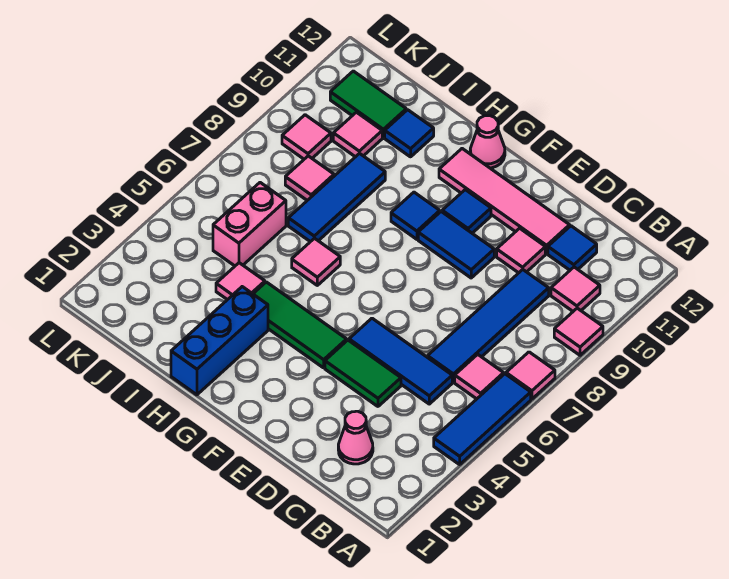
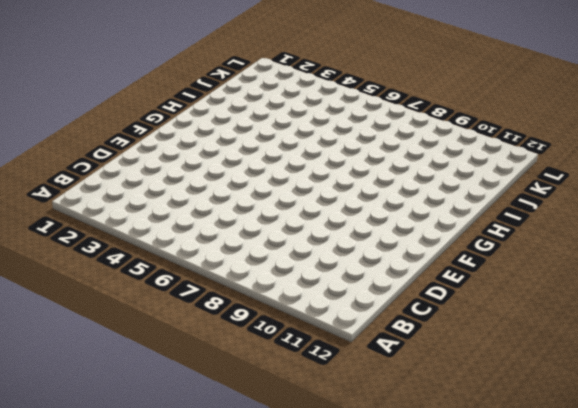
none -> blue 1x3 tile [434,374,531,465]
none -> pink 1x1 tile [506,352,555,399]
none -> pink 1x1 tile [554,308,603,355]

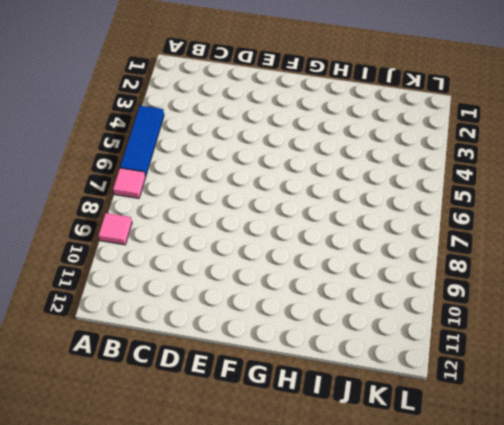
none -> pink 1x1 tile [455,354,504,399]
none -> pink 1x1 tile [551,267,600,311]
none -> pink 1x1 cone [338,411,373,464]

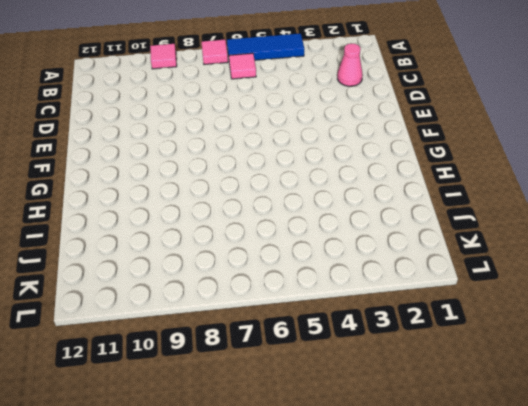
none -> pink 1x1 tile [551,267,600,311]
none -> blue 1x3 tile [349,318,452,404]
none -> blue 1x4 tile [428,270,549,382]

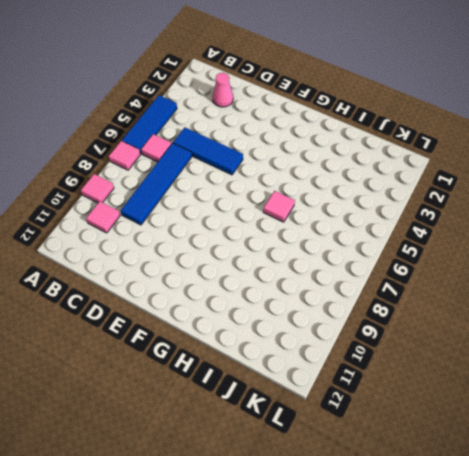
none -> blue 1x1 tile [548,226,597,270]
none -> green 1x2 tile [325,340,401,406]
none -> pink 1x1 tile [497,228,545,273]

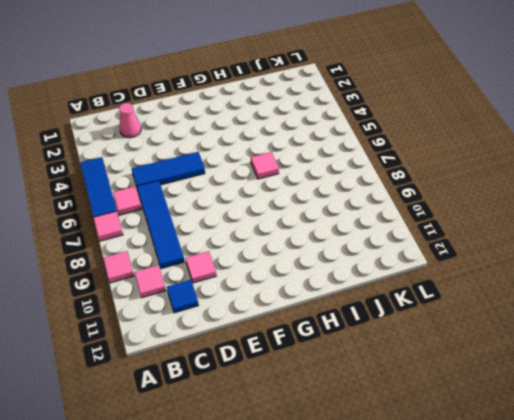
none -> green 1x2 tile [325,340,401,406]
none -> pink 1x4 tile [439,149,570,254]
none -> blue 1x2 tile [418,212,494,278]

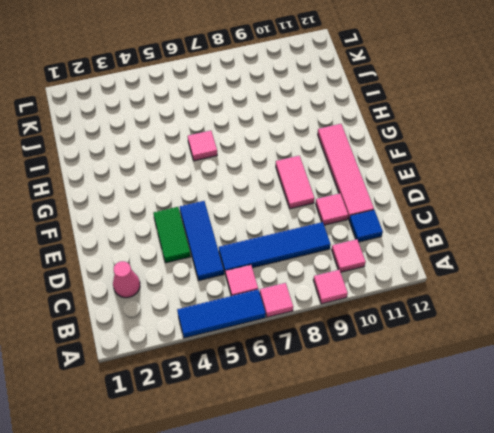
pink 1x2 tile [276,156,315,209] -> blue 1x2 tile [418,212,494,278]
none -> green 1x3 tile [253,282,347,368]
none -> blue 1x1 tile [442,190,491,233]
none -> blue 1x1 tile [391,192,440,239]

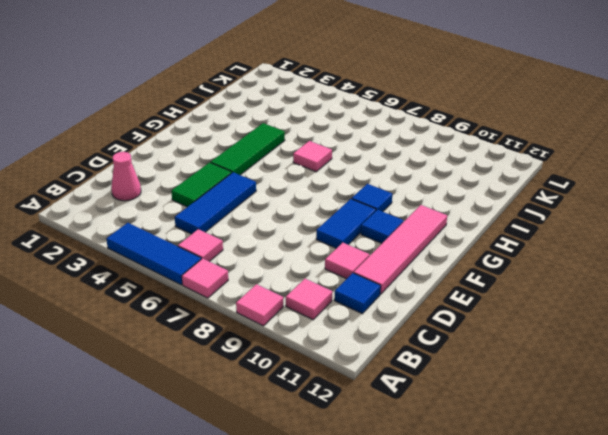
none -> blue 1x4 tile [428,270,549,382]
none -> pink 1x1 cone [470,116,505,168]
none -> blue 1x3 brick [171,287,268,395]

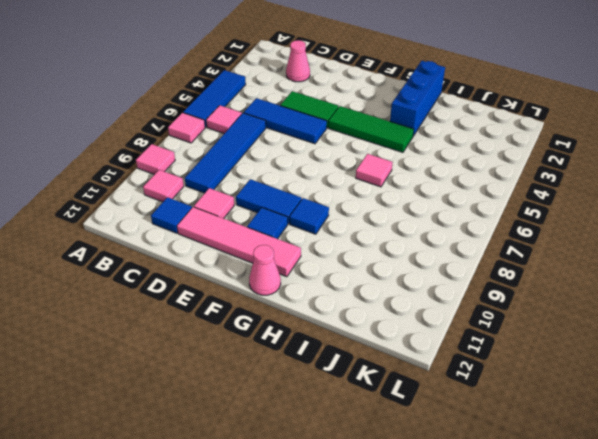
none -> pink 1x1 tile [216,263,265,300]
none -> blue 1x3 tile [288,153,385,242]
none -> blue 1x1 tile [385,110,434,157]

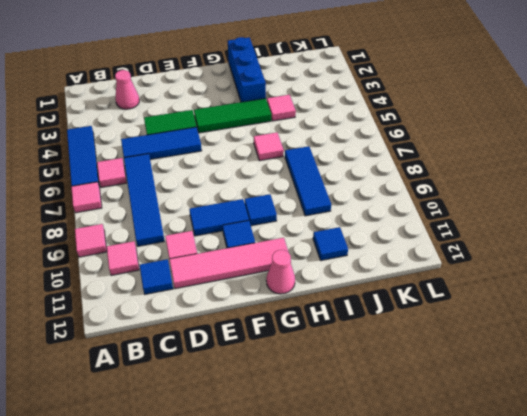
none -> pink 1x2 brick [213,183,286,266]
none -> pink 1x1 tile [285,156,334,200]
none -> pink 1x1 tile [333,112,382,157]

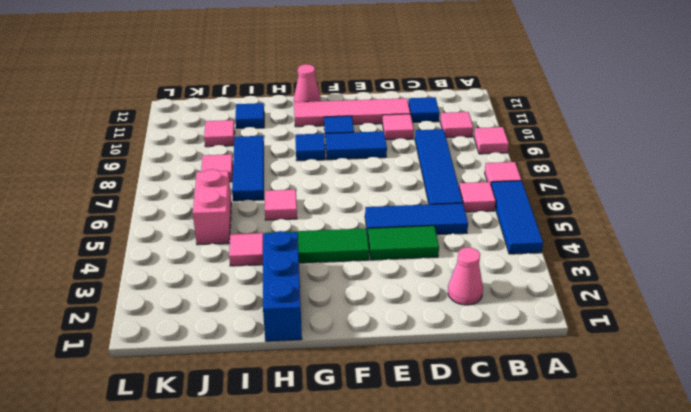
none -> green 1x2 tile [330,71,406,137]
none -> pink 1x1 tile [282,115,331,159]

